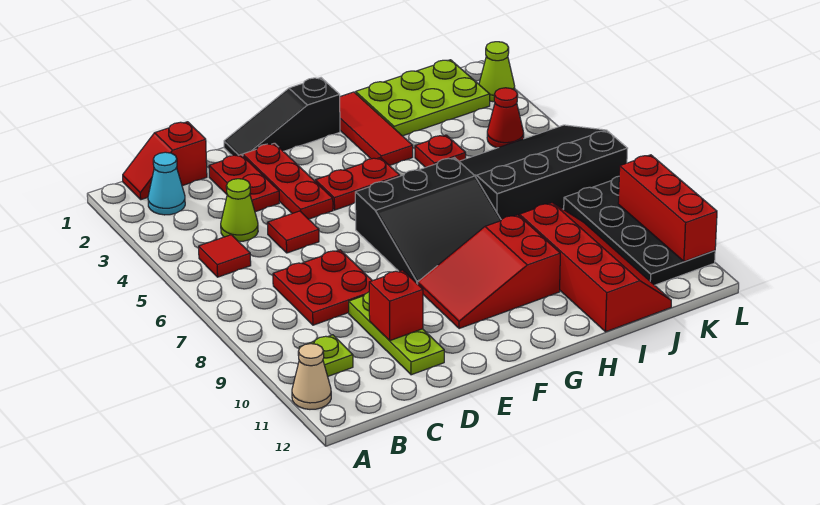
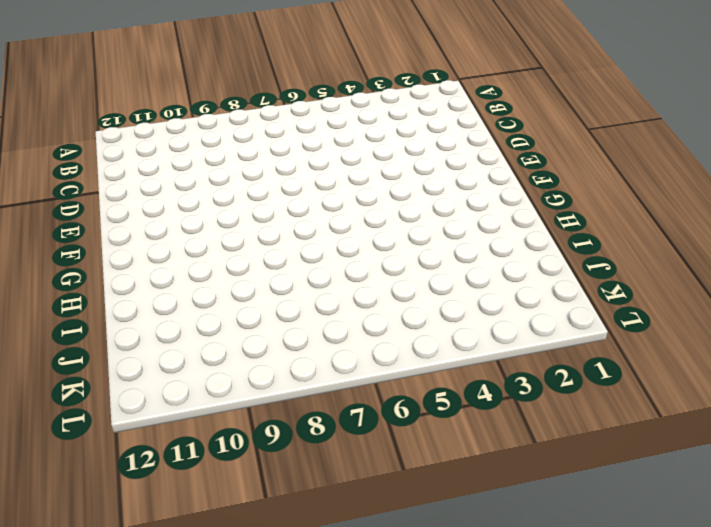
none -> tan 1x1 cone [292,344,331,409]
none -> red 1x2 slope [123,122,207,200]
none -> cyan 1x1 cone [148,152,185,215]

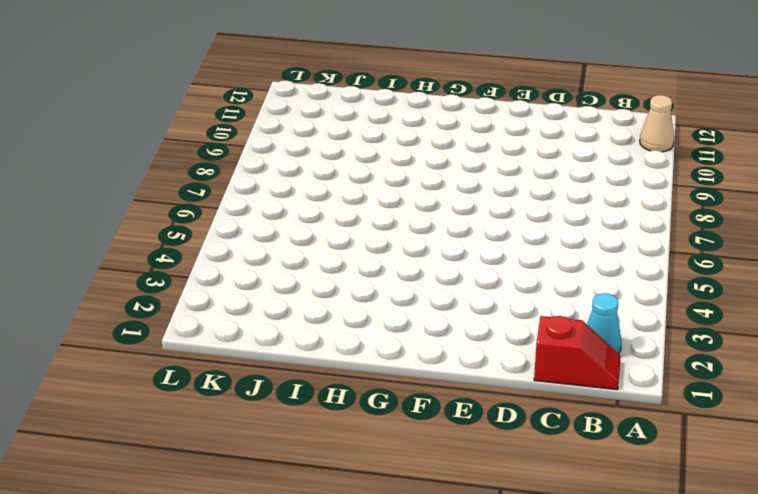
none -> red 1x1 tile [199,235,251,277]
none -> lime 1x1 plate [299,335,353,376]
none -> lime 1x1 cone [221,179,258,242]

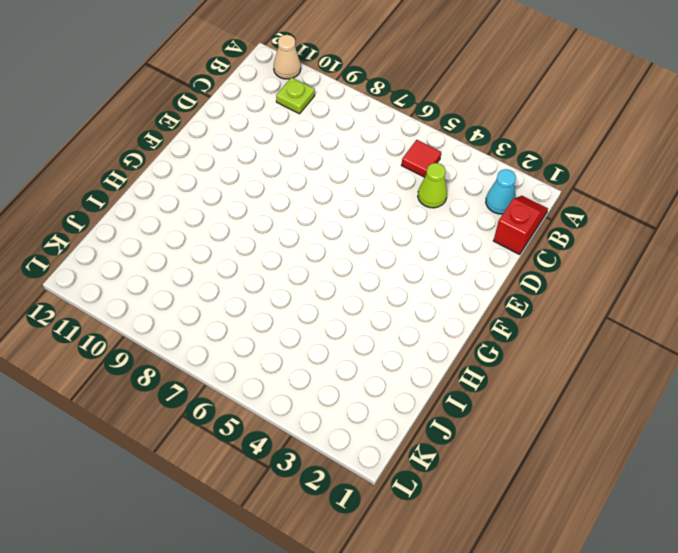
none -> red 2x2 plate [273,250,372,325]
none -> red 1x2 plate [209,155,279,212]
none -> red 1x1 tile [267,211,319,253]

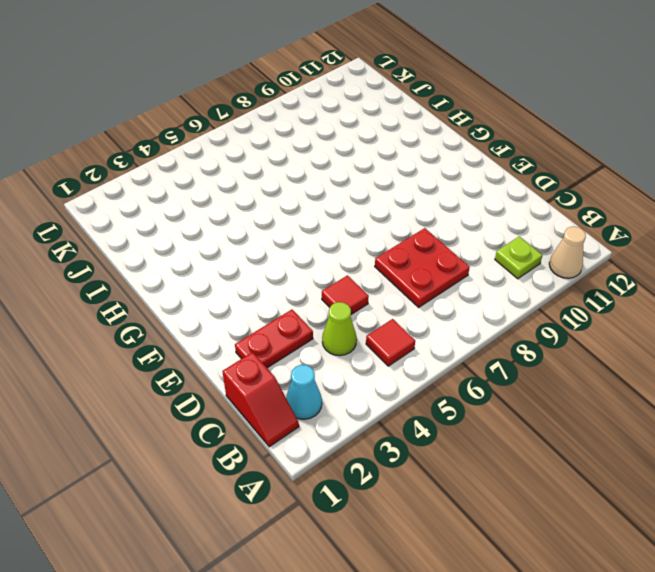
none -> lime 1x3 plate [349,292,444,375]
none -> black 1x3 slope [224,78,340,156]
none -> red 1x3 plate [243,143,333,219]

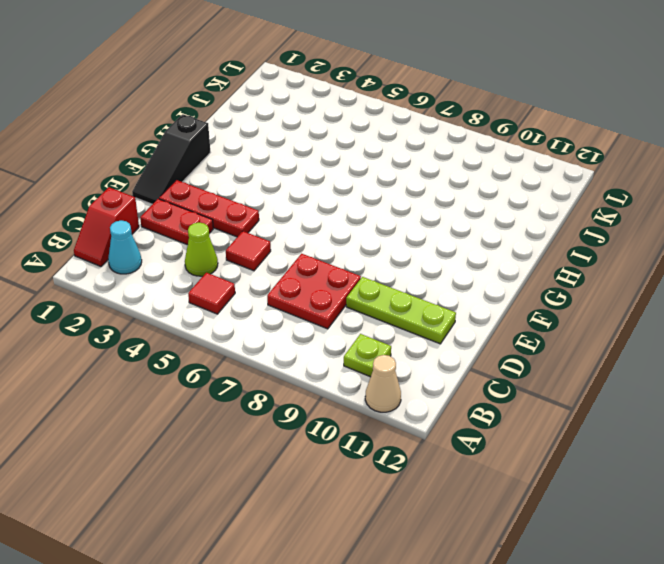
none -> red 1x2 plate [315,158,400,210]
none -> black 3x3 slope [355,158,501,284]
none -> red 2x3 slope [418,215,560,329]

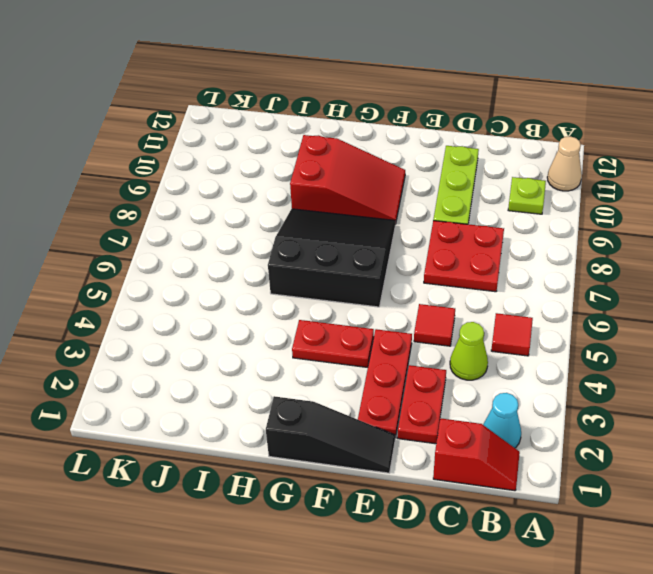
none -> red 1x3 tile [340,92,413,166]
none -> lime 2x3 plate [356,60,490,136]
none -> red 1x1 plate [415,135,466,167]

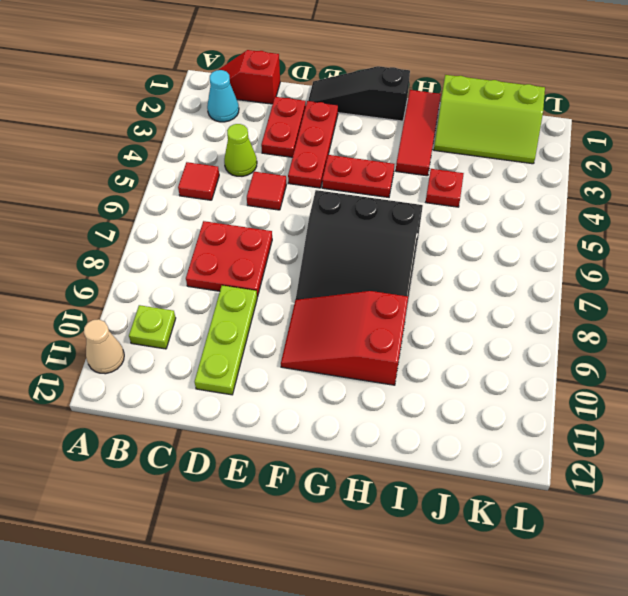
lime 2x3 slope [434,75,545,164] -> lime 2x3 plate [356,60,490,136]
none -> black 3x4 slope [459,125,628,220]
none -> red 2x4 slope [520,203,671,332]
none -> red 1x1 cone [487,88,524,148]

